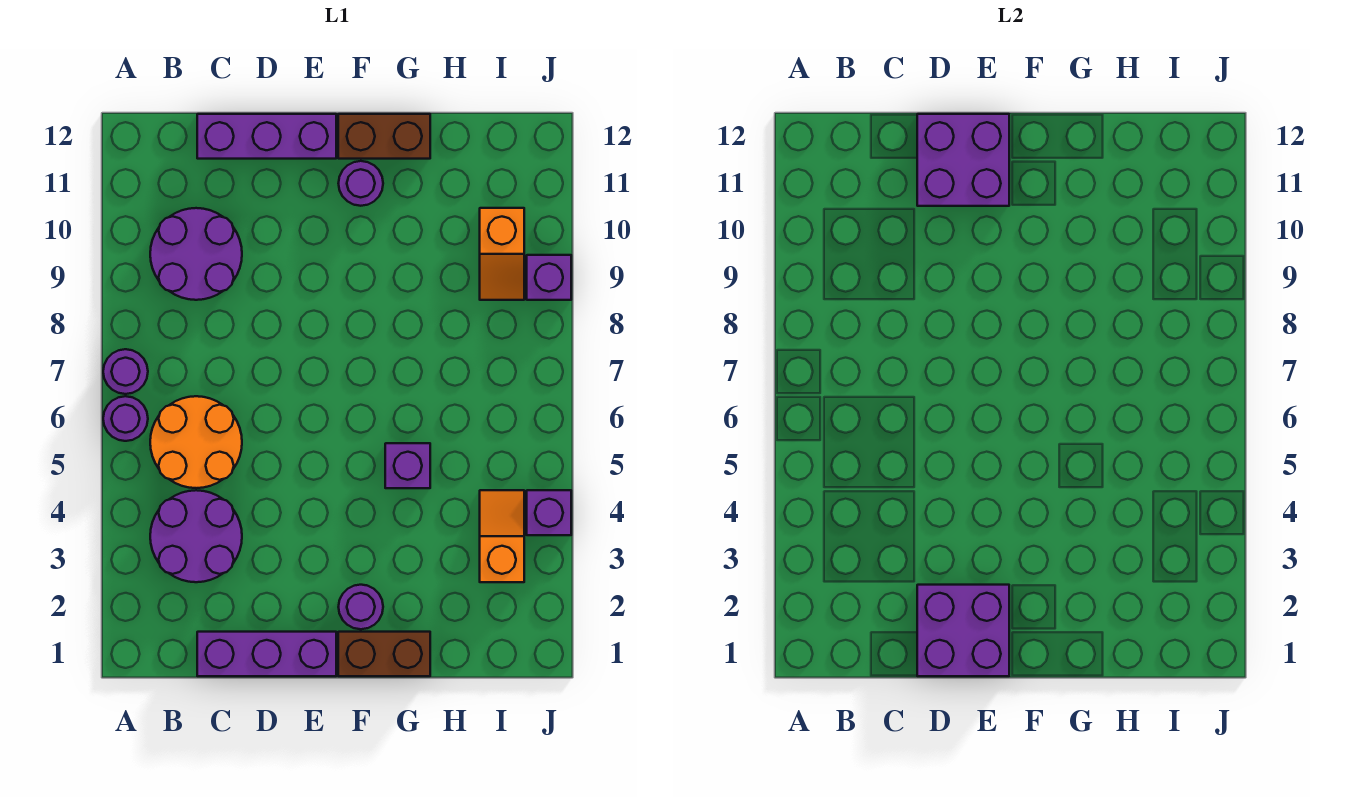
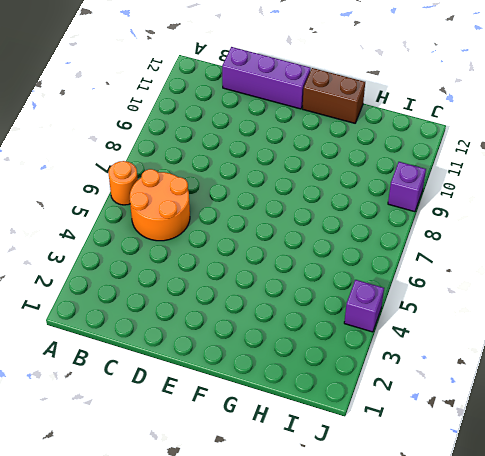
orange 1x1 round brick [108,161,138,205] -> purple 1x1 round brick [103,396,148,441]
none -> purple 1x1 round brick [103,349,148,394]
none -> purple 2x2 round brick [150,490,242,582]
none -> purple 2x2 round brick [150,208,242,300]

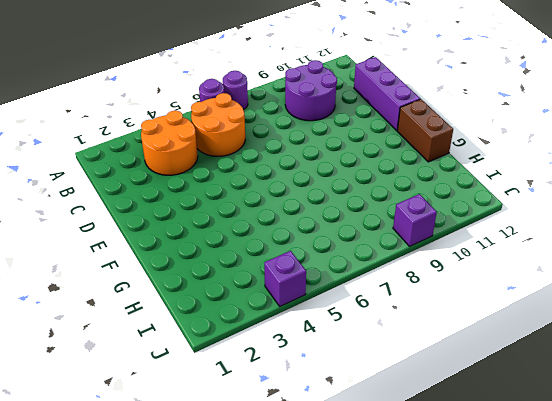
orange 2x2 round brick [141,111,198,175] -> purple 2x2 round brick [150,490,242,582]
none -> purple 1x3 brick [197,632,336,676]
none -> brown 1x2 brick [338,632,430,676]
none -> purple 1x1 round brick [339,585,383,629]

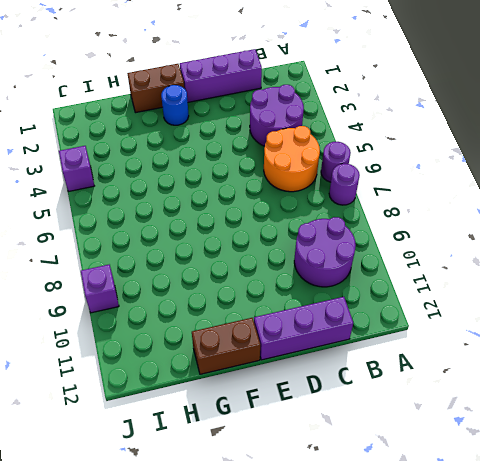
blue 1x1 round brick [161,85,189,125] -> purple 1x1 round brick [339,585,383,629]
none -> purple 1x1 round brick [338,161,383,206]
none -> purple 1x1 brick [385,443,430,488]
none -> orange 1x2 slope [480,490,524,582]

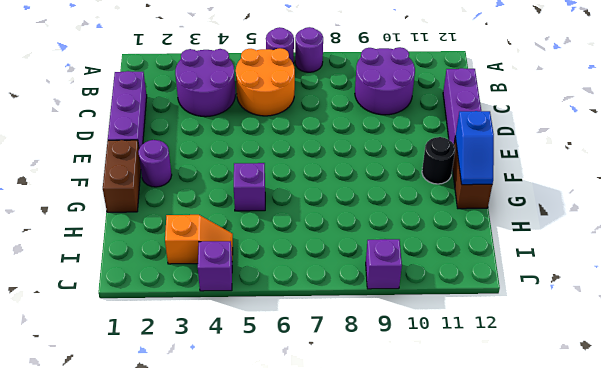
black 1x1 round brick [422,137,455,184] -> purple 1x1 round brick [338,161,383,206]
blue 1x2 slope [455,111,494,185] -> none
none -> orange 1x2 slope [480,208,524,300]
none -> purple 2x2 brick [917,585,1009,676]
none -> purple 2x2 brick [917,114,1009,206]

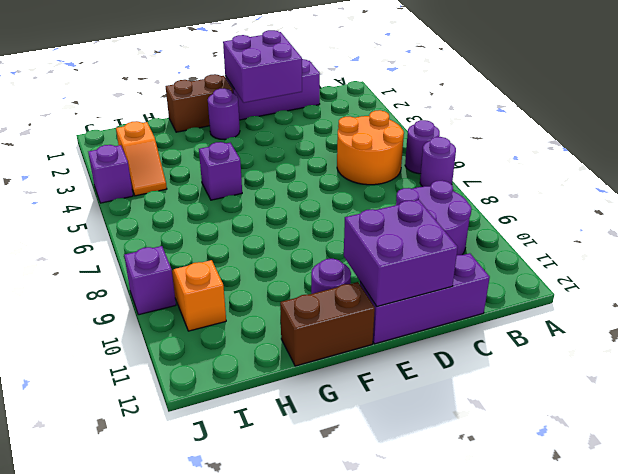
none -> purple 2x2 round brick [150,490,242,582]

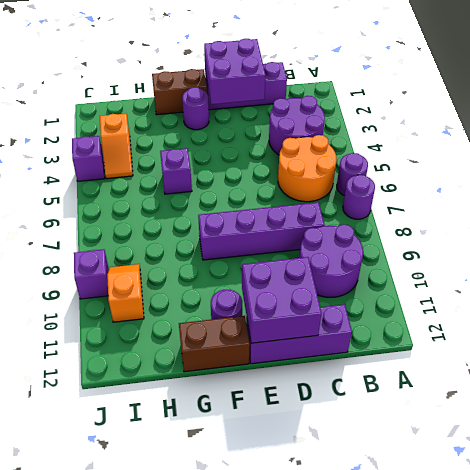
purple 1x4 brick [198,202,324,260] -> none

